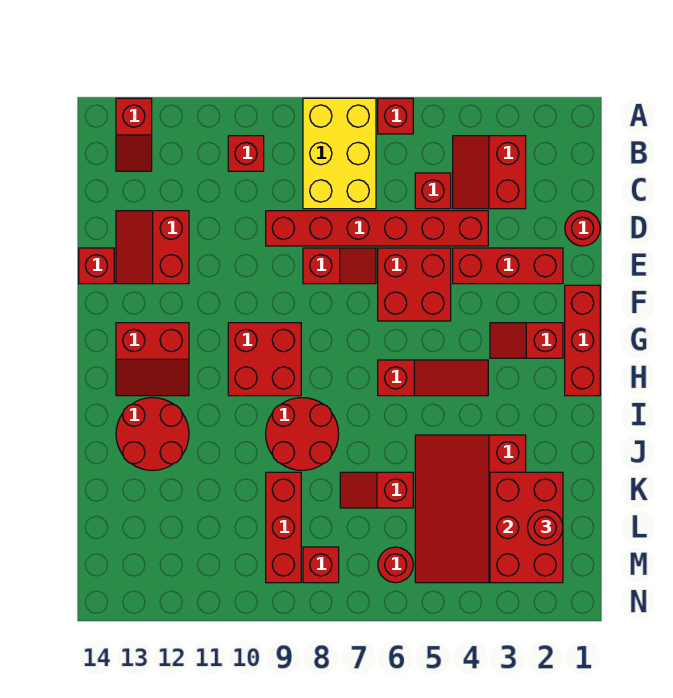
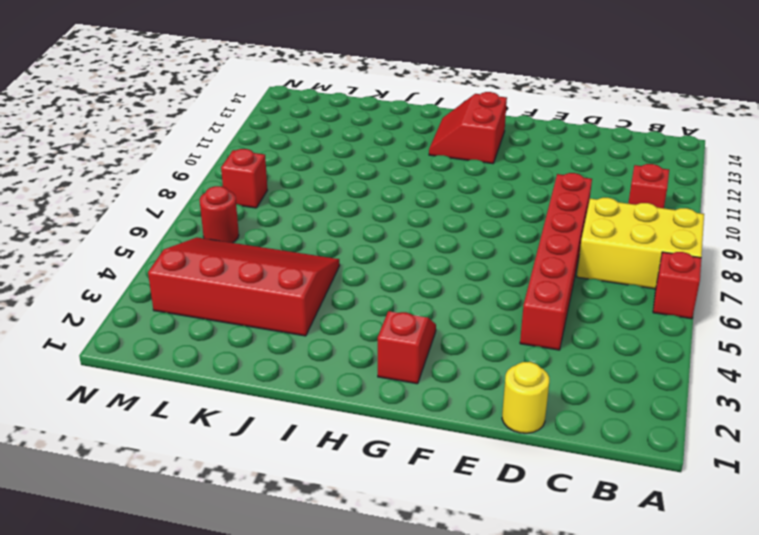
yellow 1x1 round brick [502,362,549,433] -> red 1x1 round brick [565,211,600,246]
none -> red 1x2 slope [116,98,152,171]
none -> red 2x2 slope [453,136,526,209]
none -> red 1x1 brick [415,173,451,209]

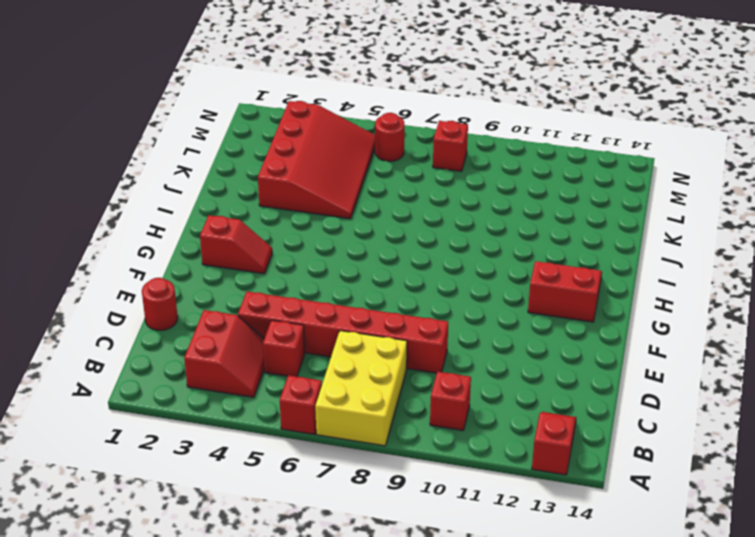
none -> red 2x2 slope [116,211,189,284]
none -> red 1x3 brick [453,248,563,284]
none -> red 2x2 brick [378,248,451,321]

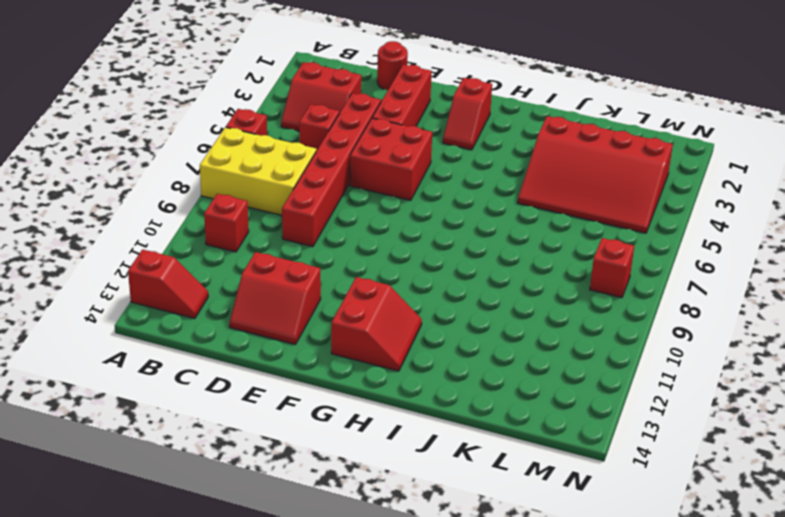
none -> red 1x2 slope [303,248,376,284]
none -> red 1x1 brick [79,248,114,284]
none -> red 1x3 brick [565,285,600,396]

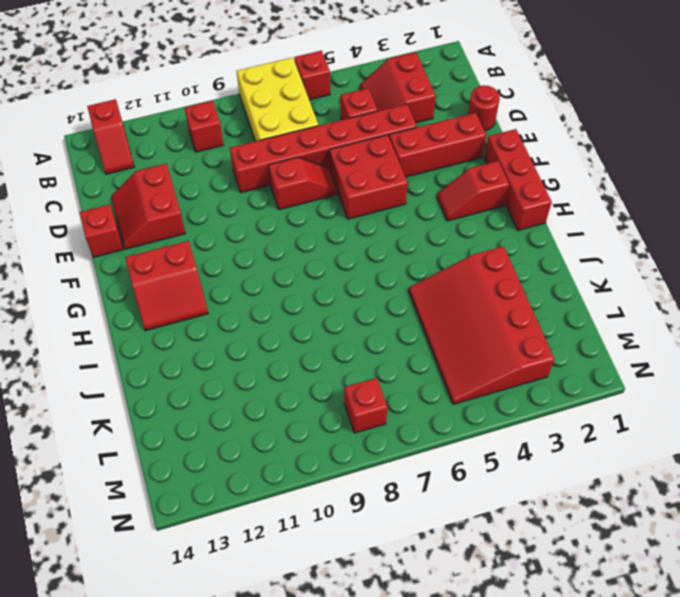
none -> red 2x2 brick [228,323,301,396]
none -> red 1x3 slope [378,360,488,396]
none -> red 2x2 round brick [266,398,339,470]

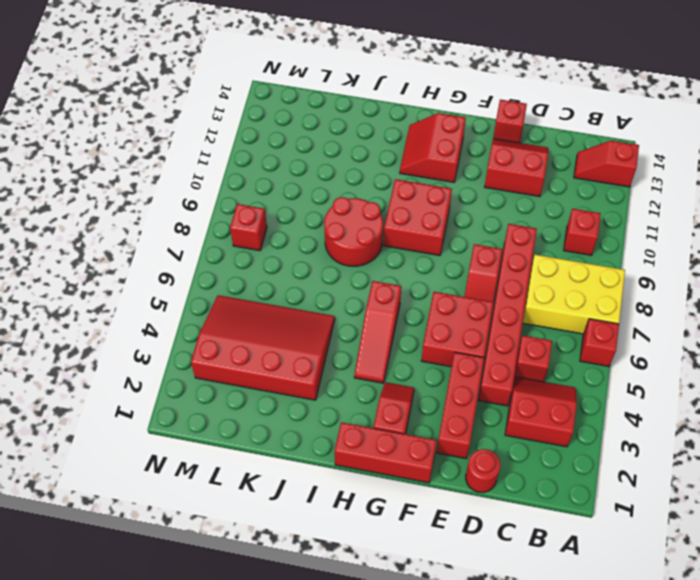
none -> red 2x2 round brick [116,398,189,470]
none -> red 1x2 slope [340,472,413,508]
none -> red 1x3 brick [266,472,301,583]

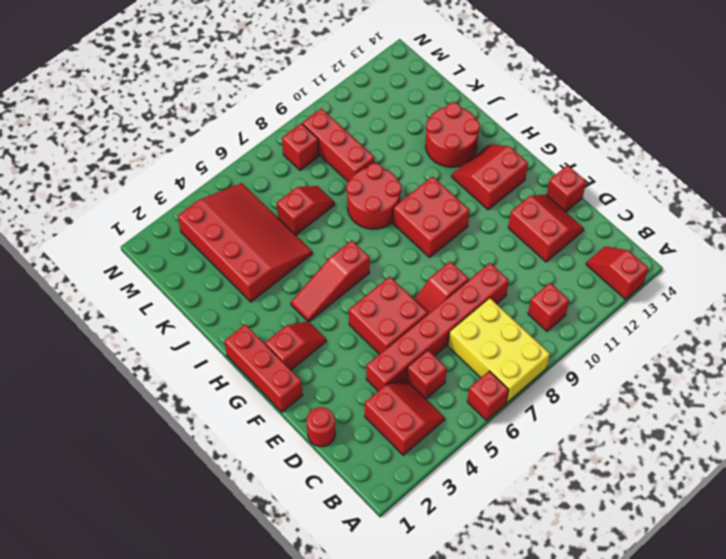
none -> red 1x3 brick [453,248,563,284]
none -> red 1x1 round brick [378,547,413,583]
none -> red 2x3 brick [490,472,563,583]

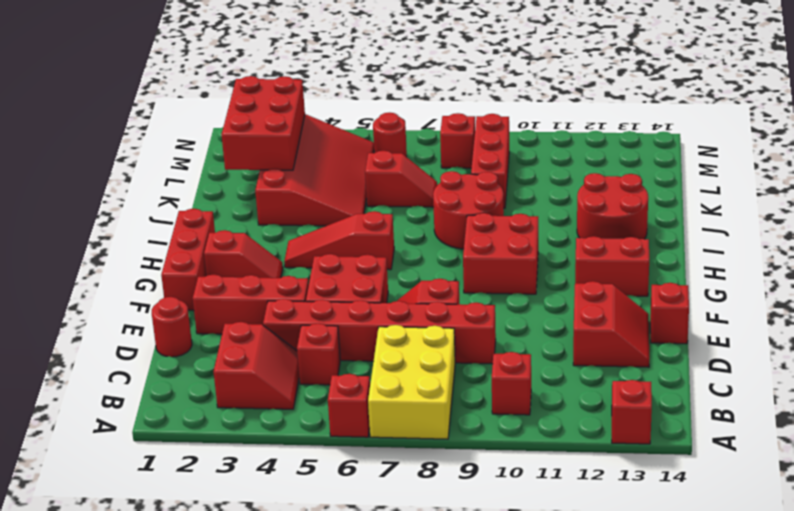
none -> red 1x1 round brick [527,510,563,545]

